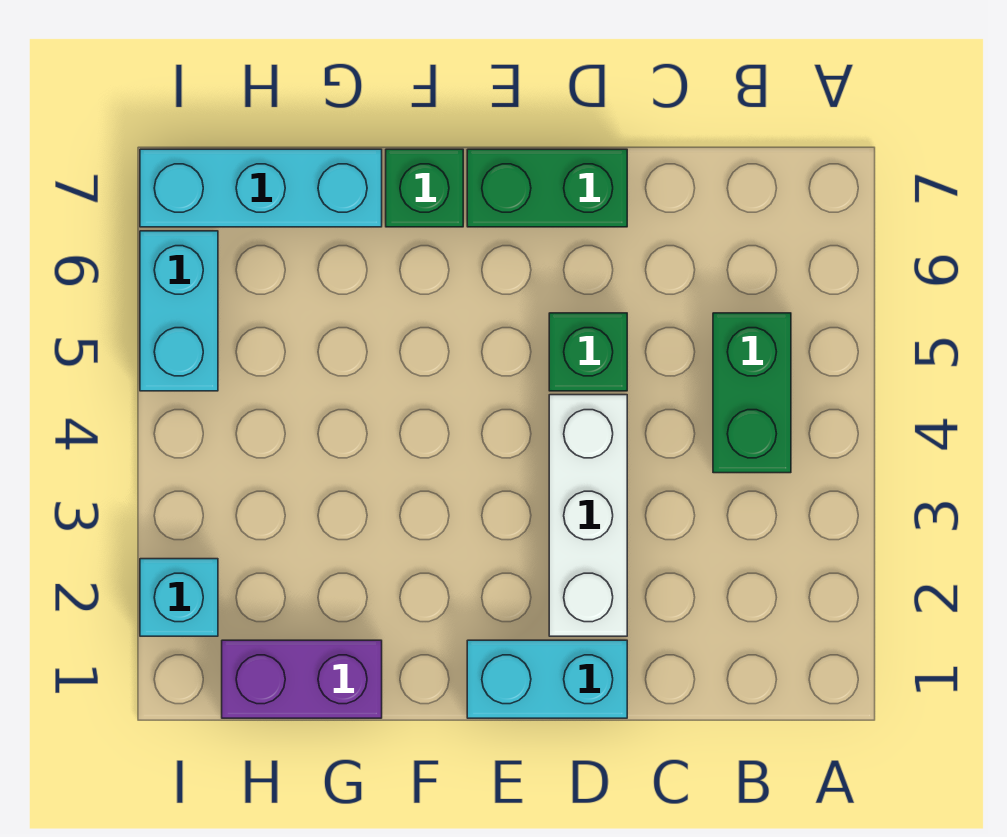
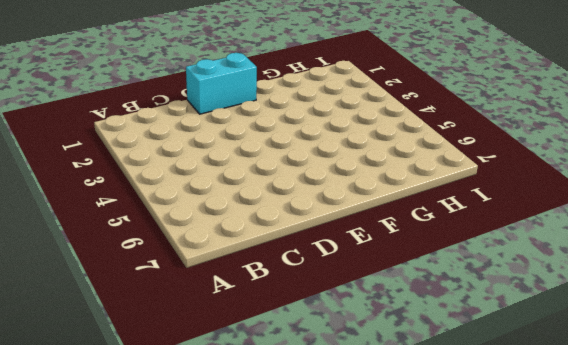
none -> green 1x2 brick [713,313,791,473]
none -> white 1x3 brick [549,395,627,636]

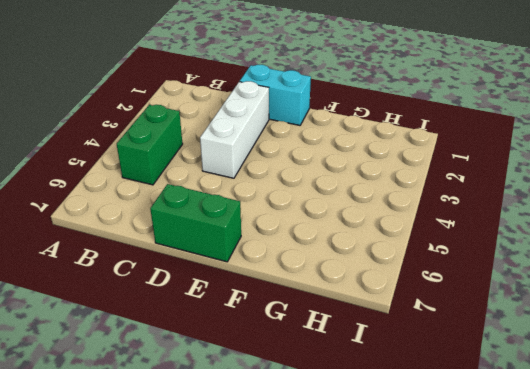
none -> green 1x1 brick [549,313,627,391]
none -> green 1x1 brick [386,149,463,227]

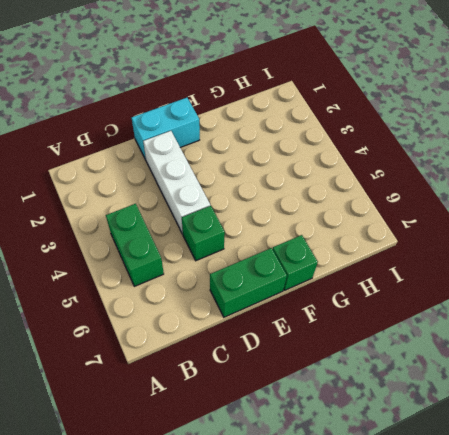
none -> purple 1x2 brick [222,640,382,718]
none -> cyan 1x3 brick [140,149,382,227]

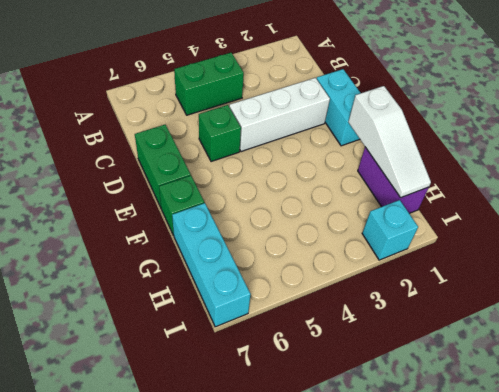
white 1x3 slope [348,86,431,198] -> none
none -> cyan 1x2 brick [140,231,218,391]

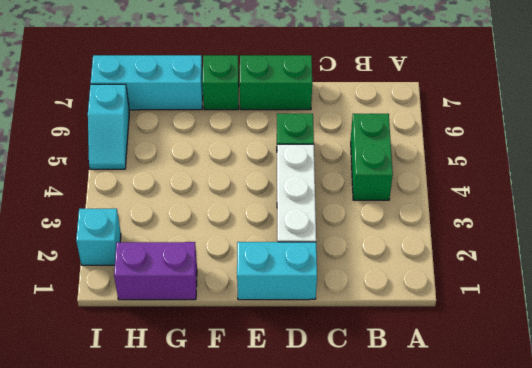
cyan 1x2 slope [88,84,129,169] -> cyan 1x2 brick [140,231,218,391]

